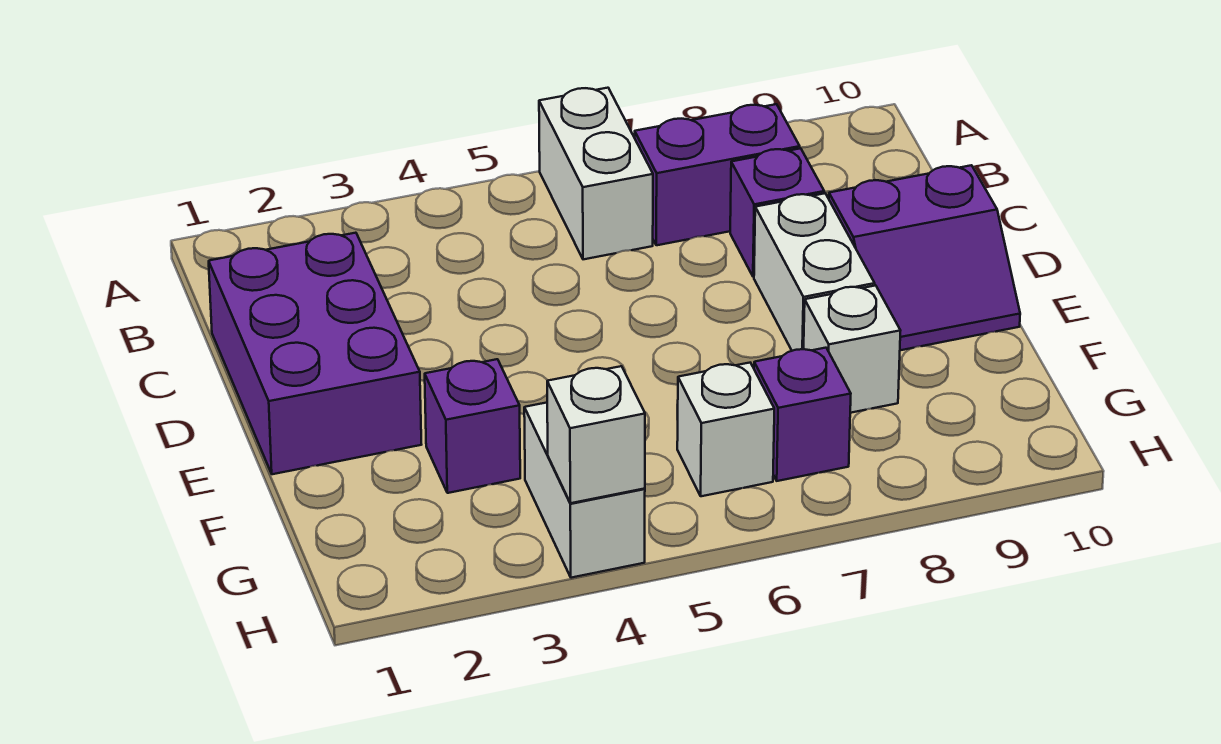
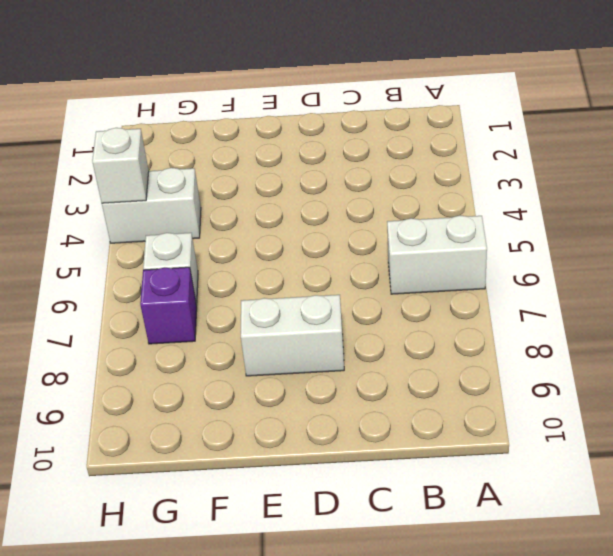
none -> purple 1x2 brick [635,104,800,245]
none -> purple 2x3 brick [209,233,422,474]
none -> purple 1x1 brick [730,148,824,277]

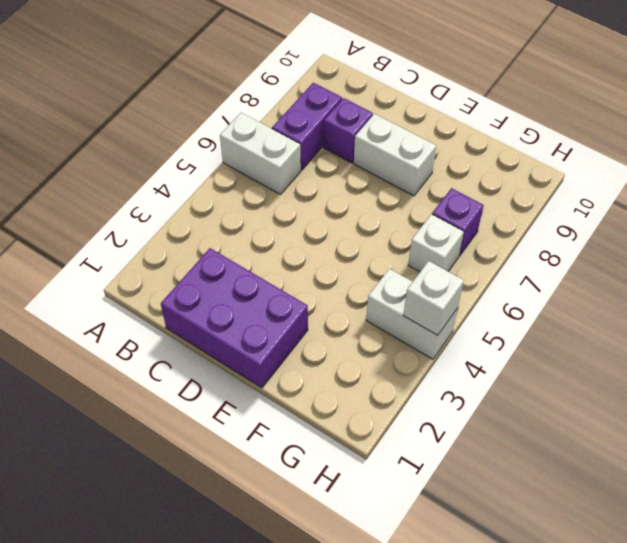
none -> purple 2x2 slope [829,165,1020,350]
none -> purple 1x1 brick [425,359,520,493]
none -> white 1x1 brick [804,285,901,413]

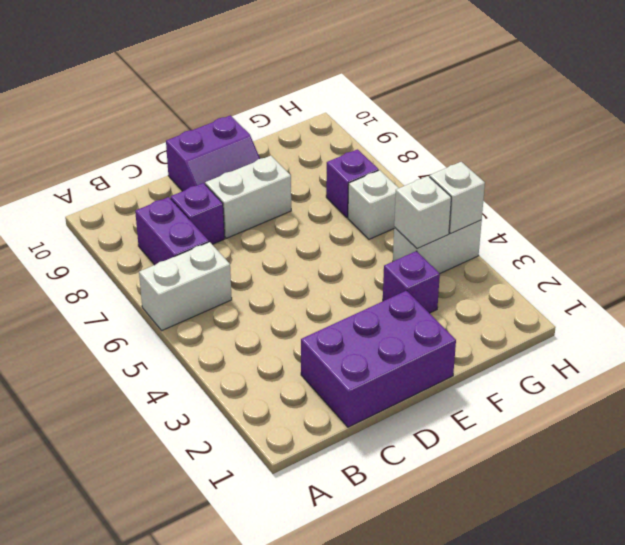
purple 2x2 slope [166,115,260,191] -> purple 2x2 slope turned to [829,165,1020,350]
white 1x1 brick [394,176,451,249] -> white 1x1 brick moved to [804,285,901,413]

